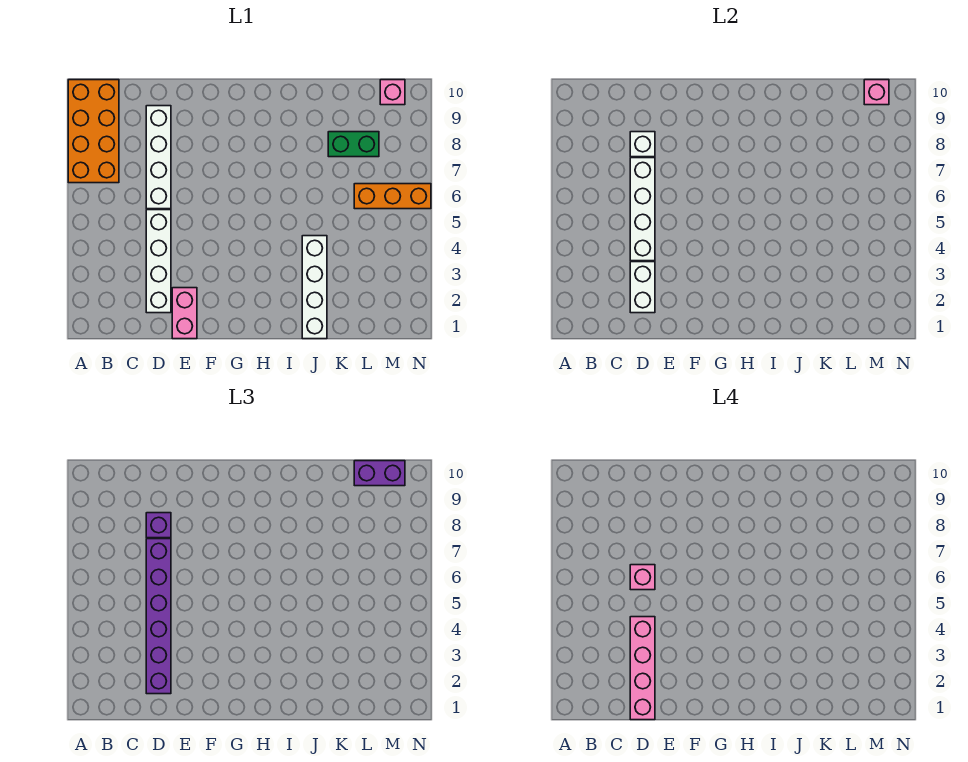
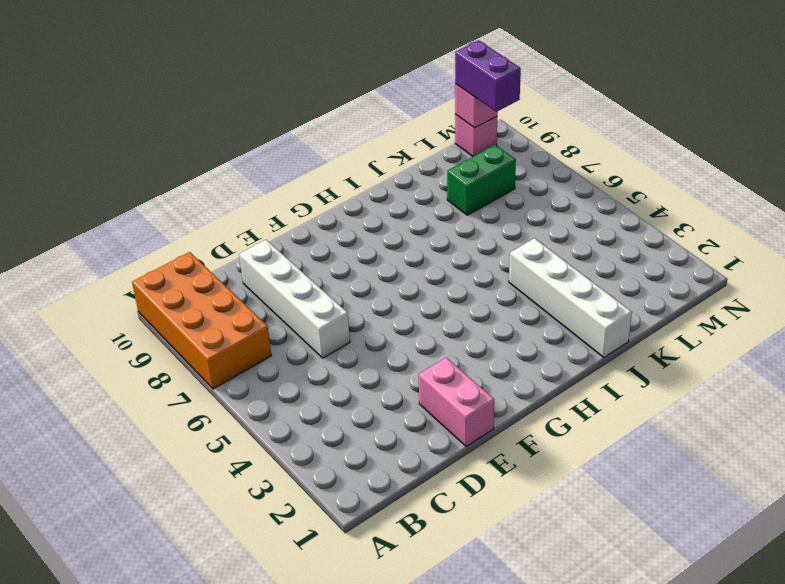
purple 1x2 brick [455,40,521,112] -> purple 1x2 brick turned to [354,461,405,486]
none -> white 1x4 brick [146,210,171,313]
none -> orange 1x3 brick [354,184,431,209]
none -> white 1x2 brick [630,262,655,313]

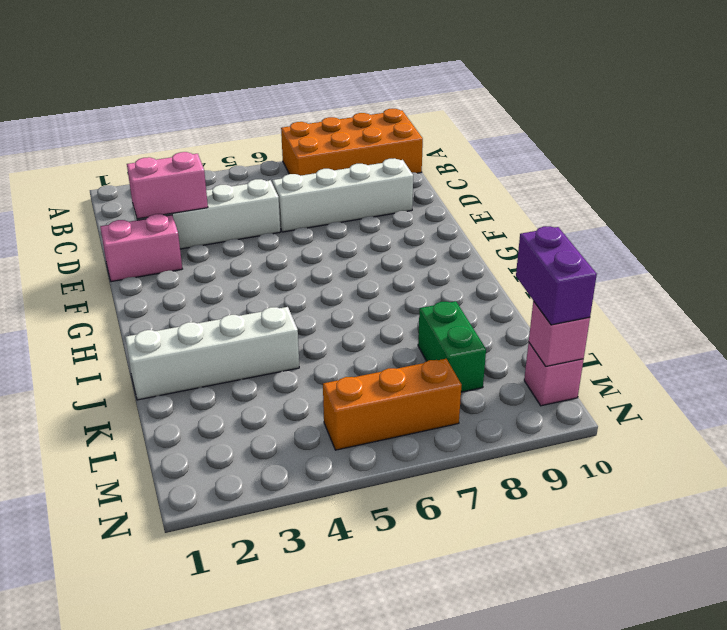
pink 1x2 brick [127,152,208,219] -> white 1x2 brick [630,262,655,313]
orange 1x3 brick [323,359,461,450] -> orange 1x3 brick turned to [354,184,431,209]
none -> white 1x4 brick [630,158,655,261]
none -> white 1x1 brick [630,132,655,157]
none -> purple 1x6 brick [146,539,171,694]

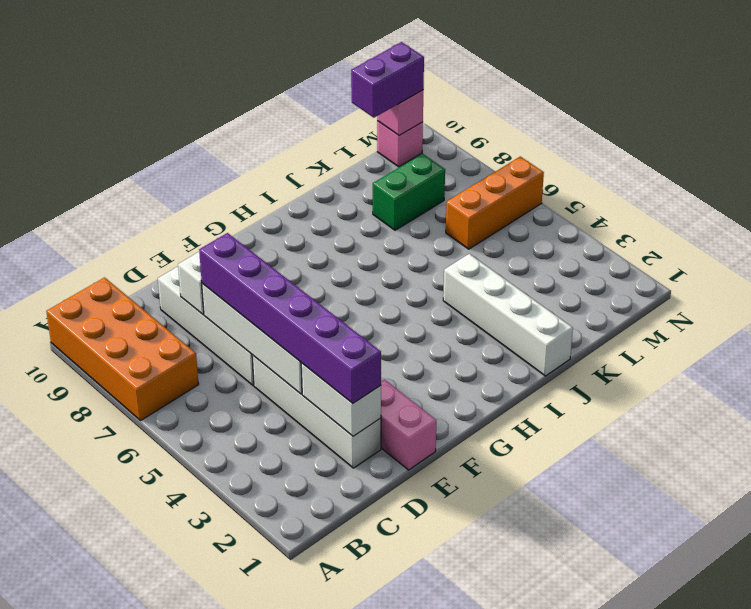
none -> purple 1x1 brick [146,513,171,538]
none -> pink 1x4 brick [630,617,655,720]
none -> pink 1x1 brick [630,565,655,590]

